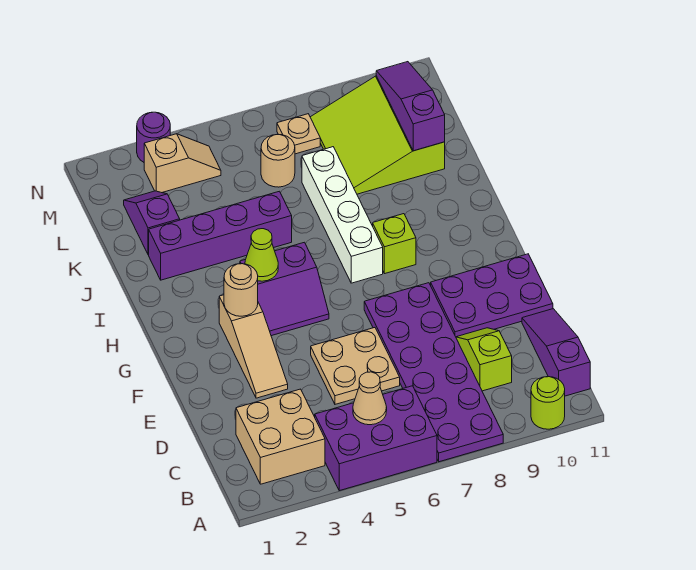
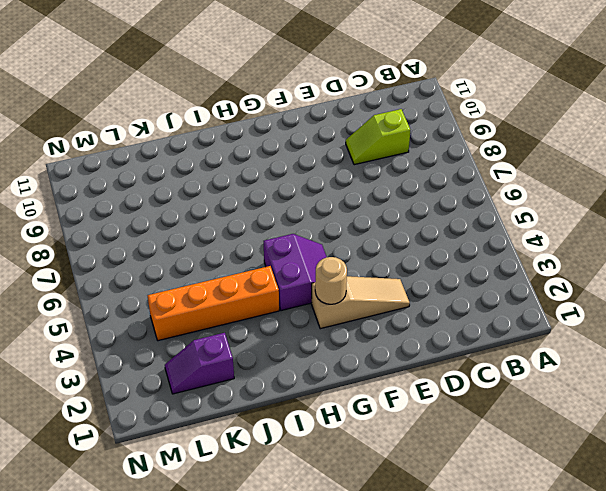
orange 1x4 brick [148,266,279,341] -> purple 1x4 brick [149,191,292,280]
none -> purple 2x3 brick [315,386,437,491]
none -> purple 2x6 plate [364,283,503,462]
none -> lime 1x1 round brick [531,377,565,429]

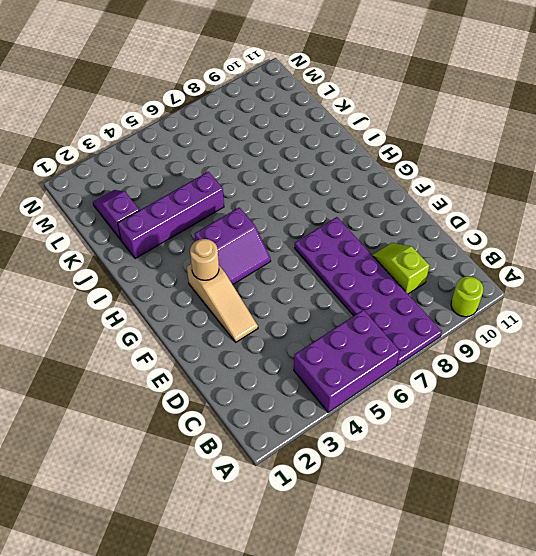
none -> tan 2x2 brick [236,389,325,484]
none -> purple 1x3 slope [522,309,590,396]
none -> tan 2x2 plate [311,328,400,404]

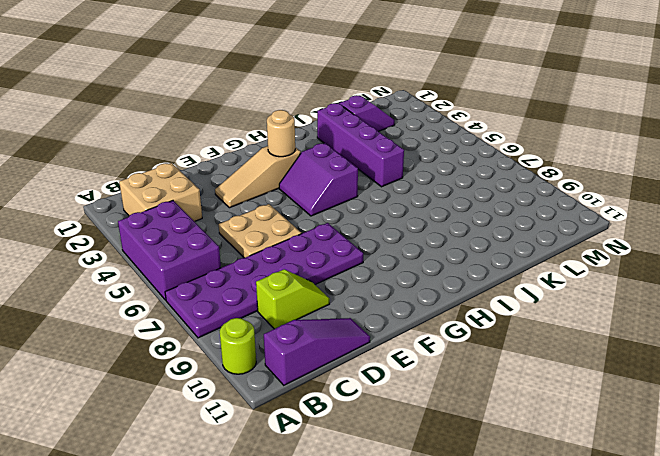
none -> purple 2x3 plate [431,254,553,337]
none -> white 1x4 brick [302,147,383,283]
none -> lime 1x1 brick [373,214,416,274]

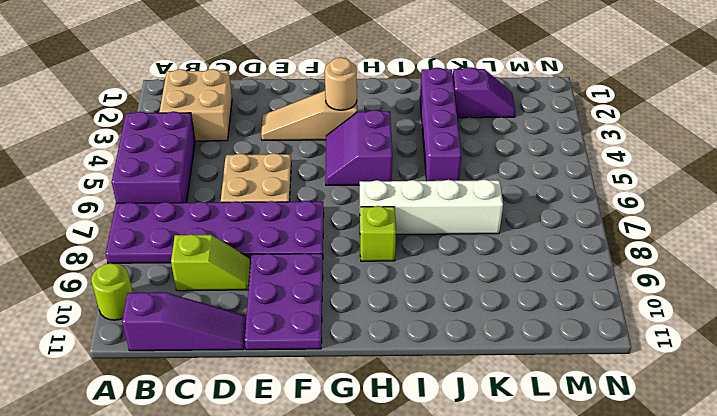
none -> lime 3x3 slope [310,76,445,194]
none -> tan 1x1 round brick [261,134,295,187]
none -> tan 1x2 slope [144,134,221,193]

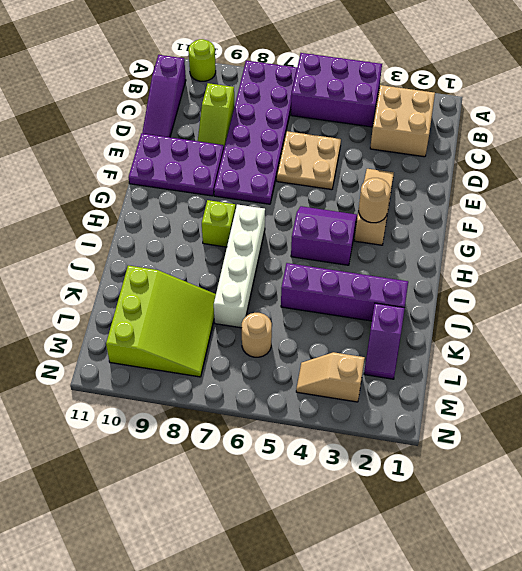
none -> tan 1x1 plate [277,114,320,154]
none -> purple 1x1 round brick [137,112,170,162]
none -> tan 1x1 cone [353,372,387,425]

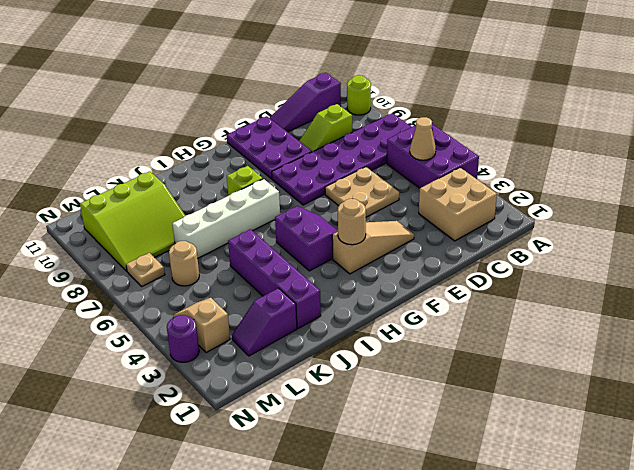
none -> lime 1x1 cone [245,229,278,281]
none -> purple 1x3 slope [376,62,445,151]

